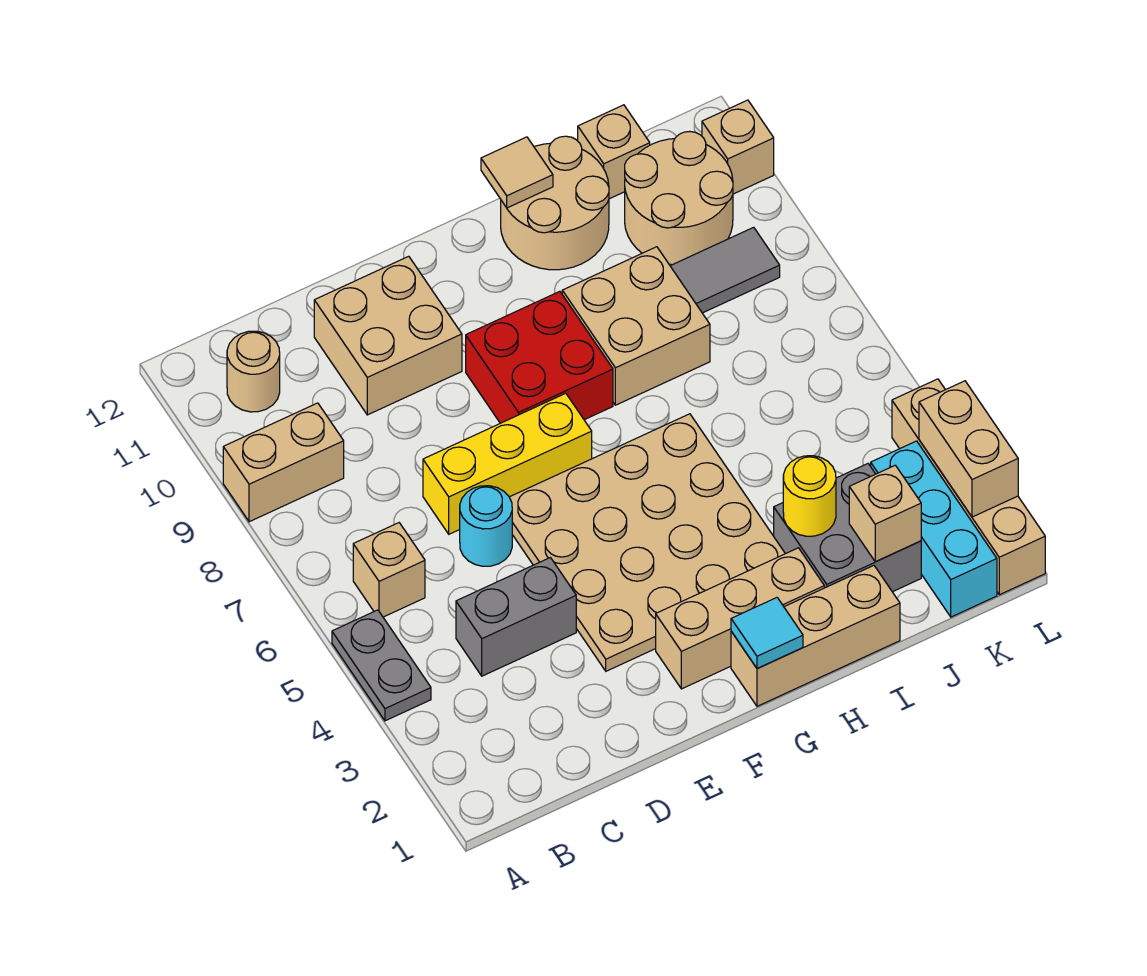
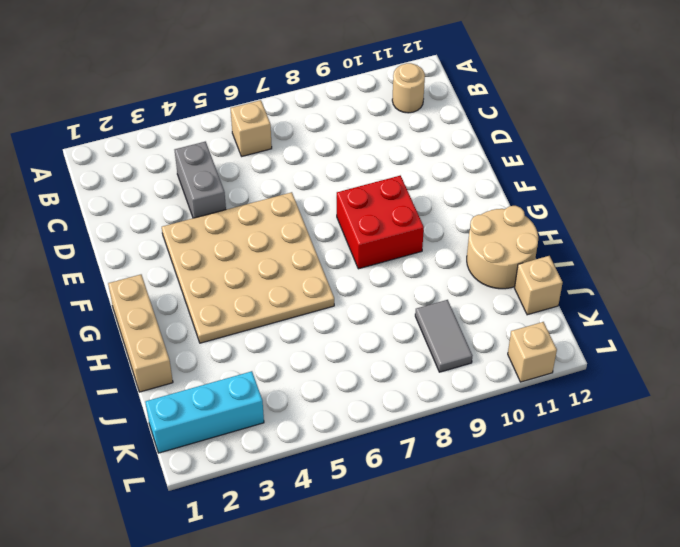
none -> grey 1x2 plate [332,610,431,721]
none -> tan 1x2 brick [223,403,344,522]
none -> cyan 1x1 round brick [460,486,512,566]

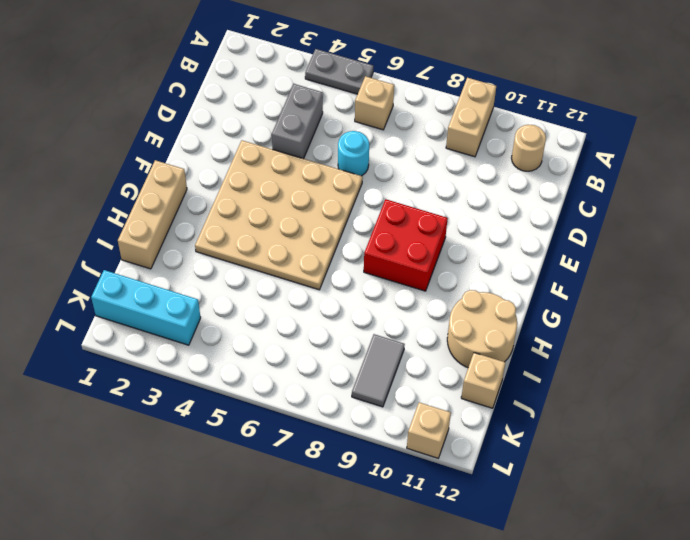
none -> yellow 1x3 brick [423,393,592,534]
none -> tan 2x2 brick [314,256,462,415]
none -> tan 1x3 brick [656,548,824,689]

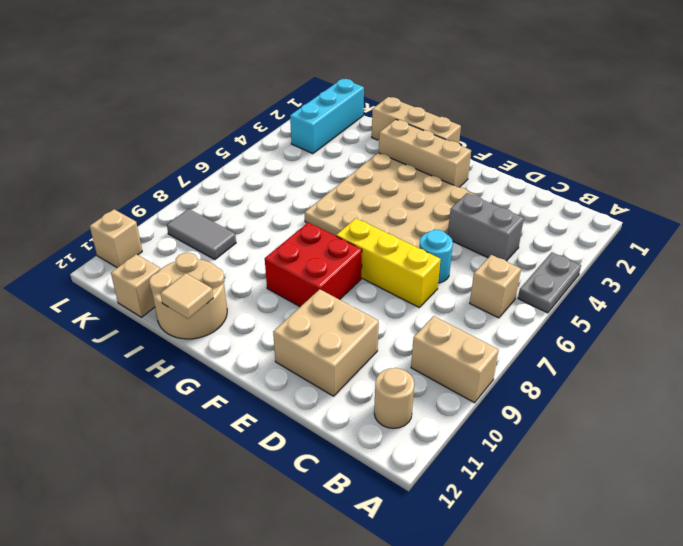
none -> tan 2x2 brick [562,247,710,405]
none -> grey 2x2 brick [774,464,921,592]
none -> tan 2x2 round brick [625,131,733,265]

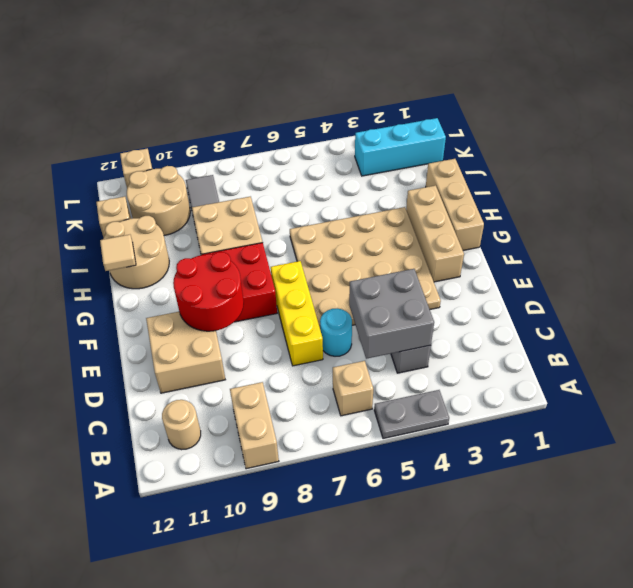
grey 2x2 brick [349,269,434,359] -> grey 2x2 brick moved to [774,464,921,592]
red 2x2 round brick [173,252,244,331] -> none
none -> tan 1x4 brick [892,379,1045,595]
none -> cyan 1x1 tile [731,598,803,669]
none -> yellow 1x1 round brick [783,456,836,536]

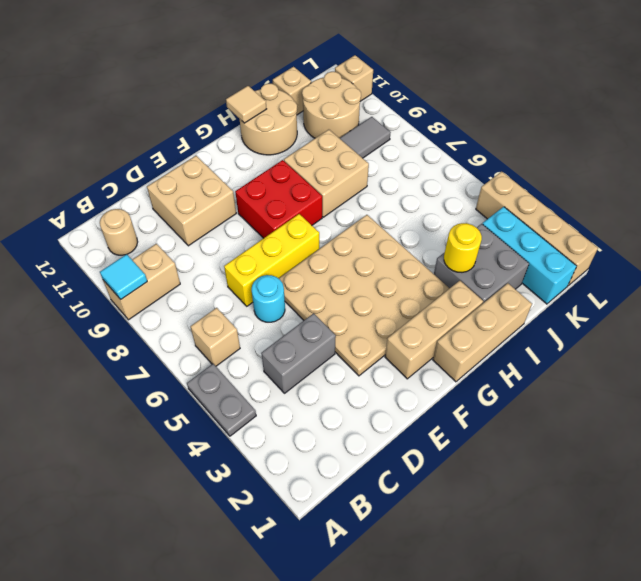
cyan 1x1 tile [100,254,147,299] -> cyan 1x1 tile moved to [731,598,803,669]
none -> tan 1x1 brick [849,465,921,562]
none -> tan 1x2 brick [919,381,1018,517]

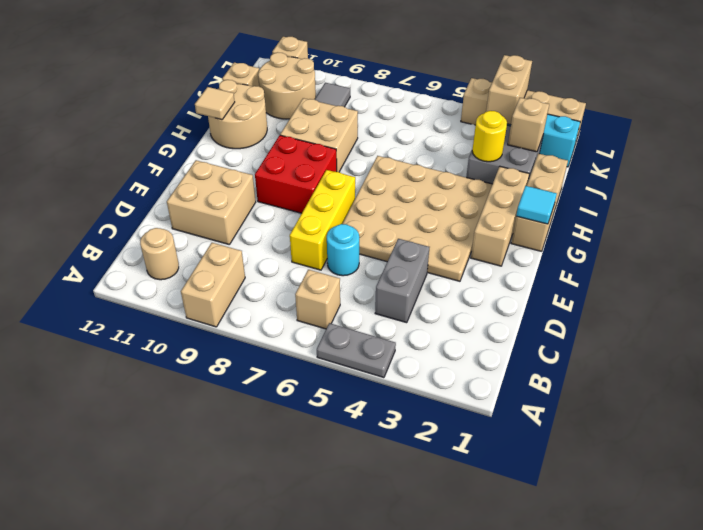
tan 1x2 brick [486,55,532,125] -> tan 1x2 brick turned to [919,381,1018,517]

